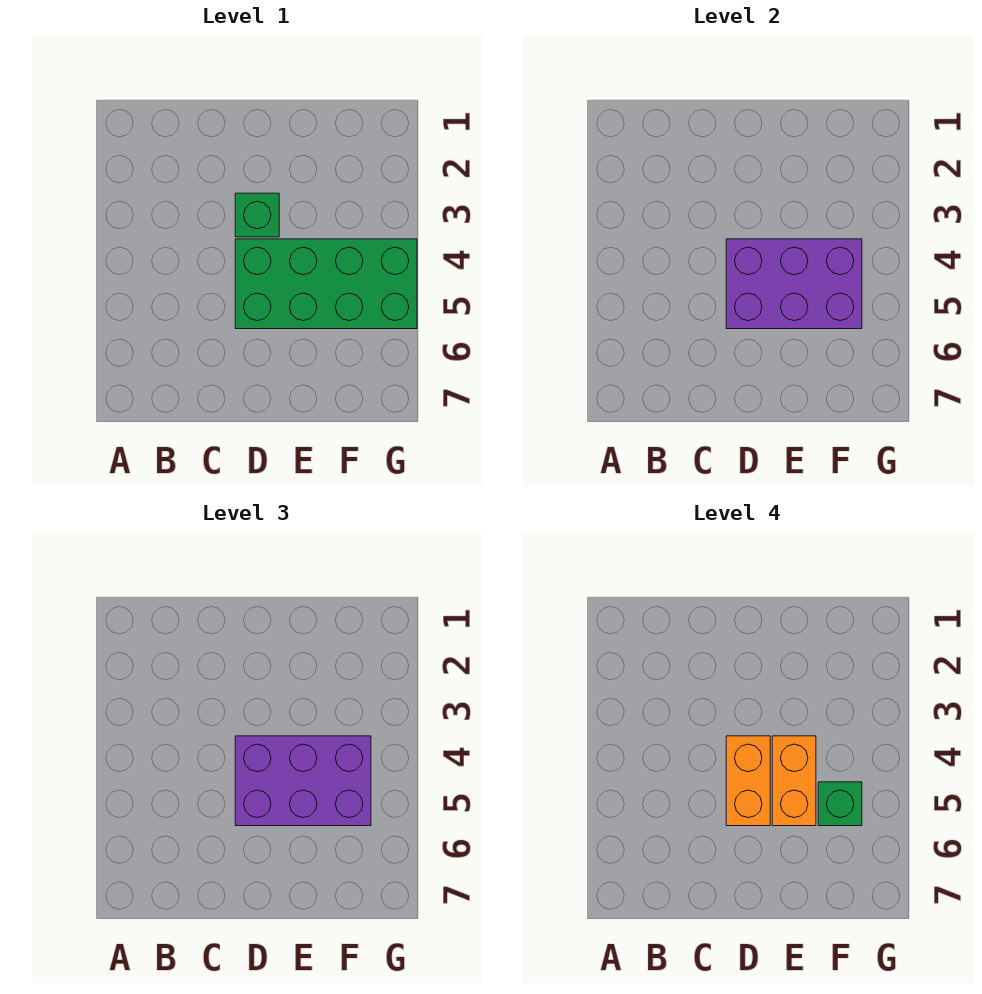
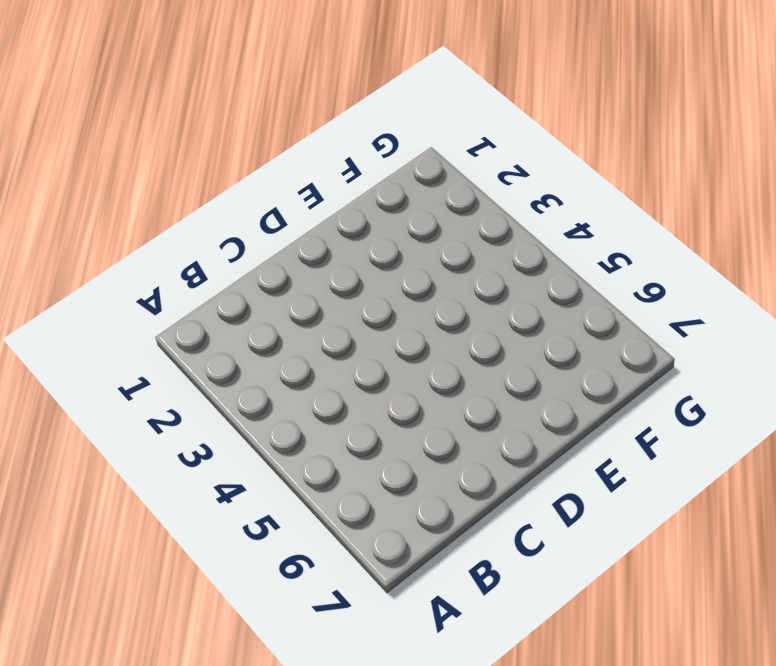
none -> green 1x1 brick [235,193,279,237]
none -> green 2x4 brick [235,239,417,329]

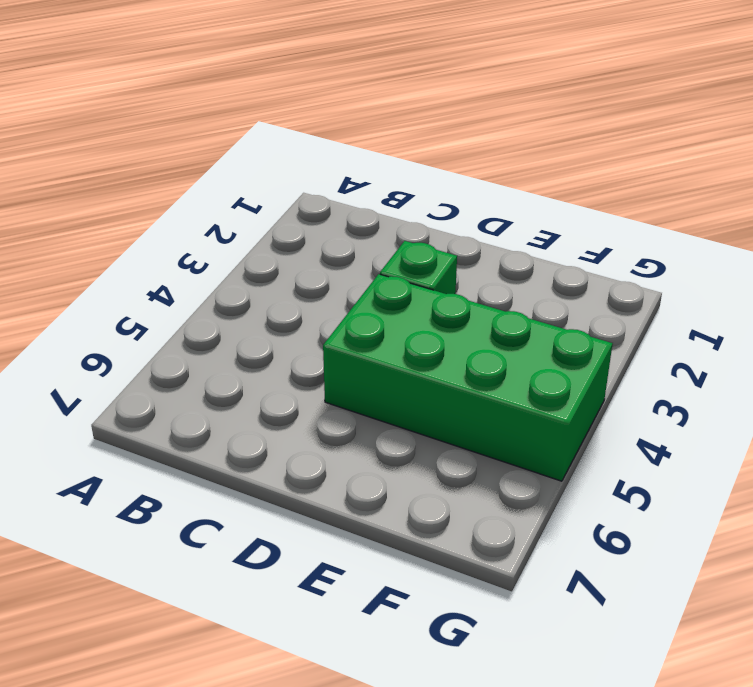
none -> purple 2x3 brick [726,239,862,329]
none -> purple 2x3 brick [235,736,371,826]

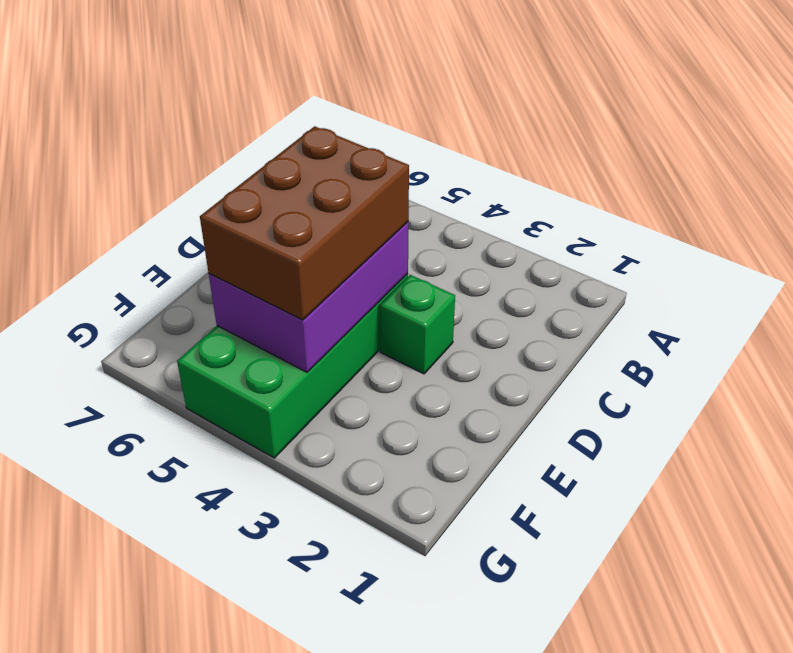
brown 2x3 brick [200,126,409,320] -> purple 2x3 brick [235,736,371,826]
none -> orange 1x2 brick [726,736,770,826]
none -> orange 1x2 brick [772,736,816,826]

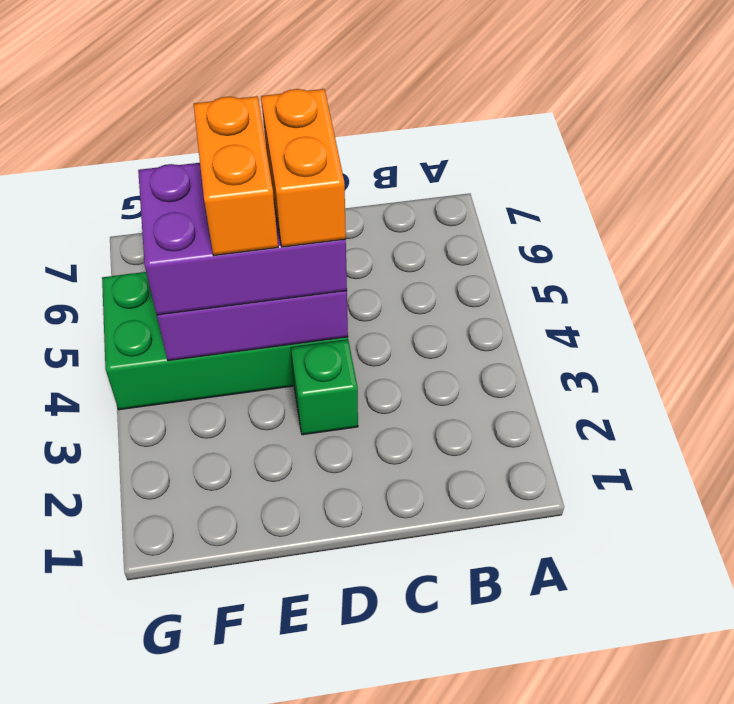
none -> green 1x1 brick [818,782,862,826]

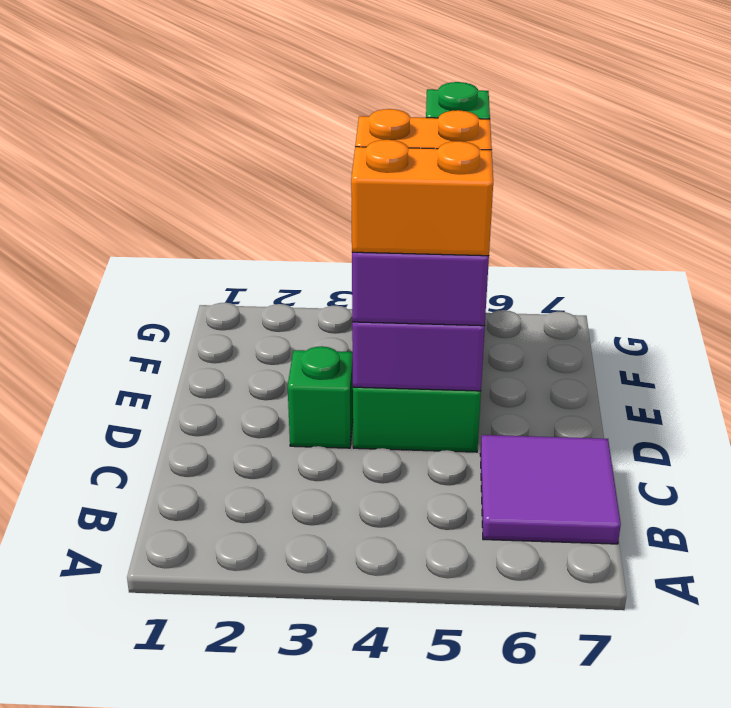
purple 2x2 tile [480,435,621,544] -> none

